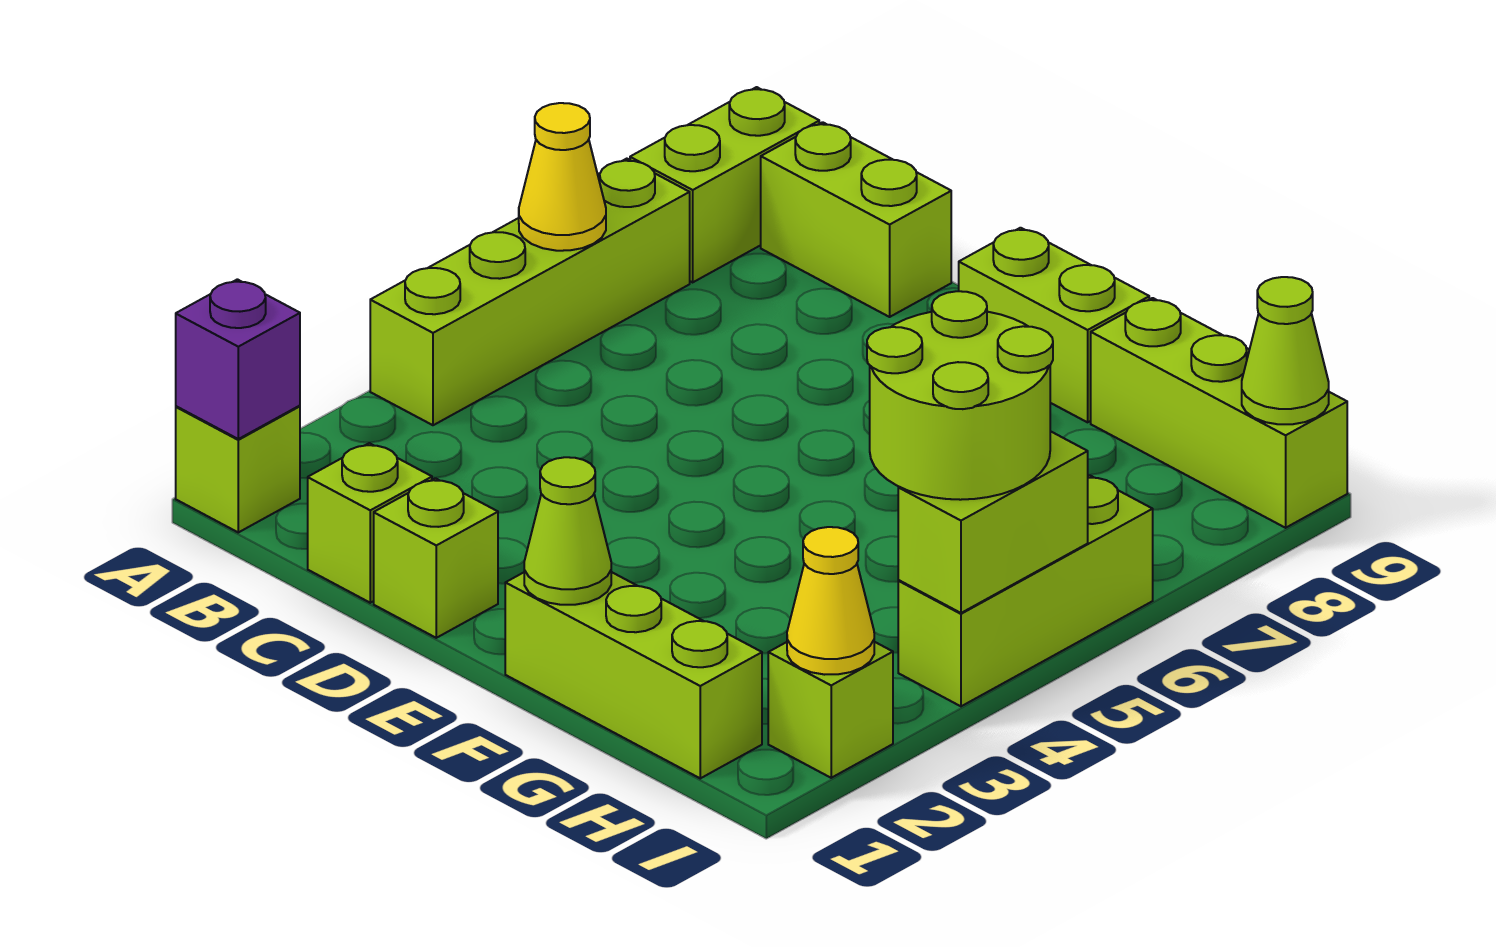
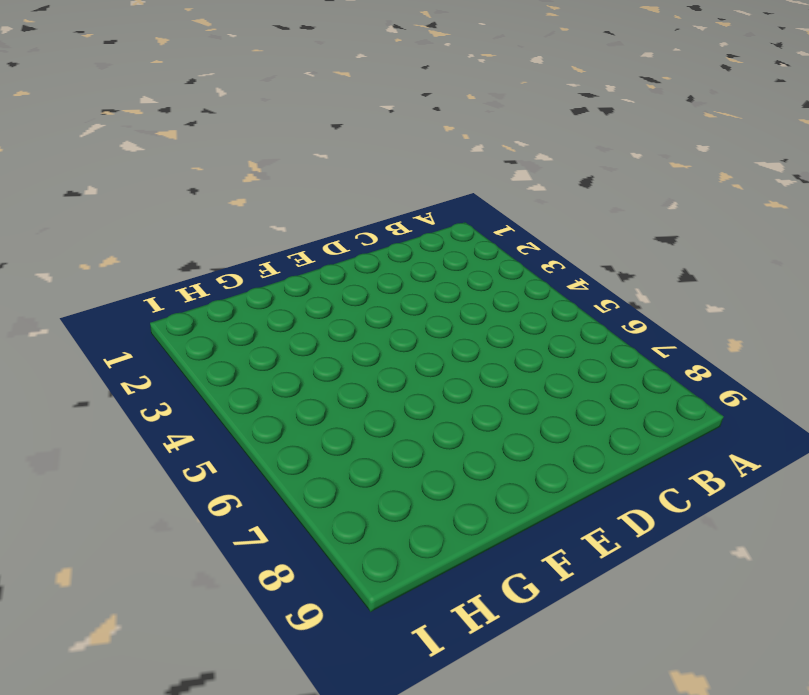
none -> lime 1x1 brick [176,406,300,532]
none -> lime 1x4 brick [370,159,690,425]
none -> lime 1x2 brick [630,87,819,282]

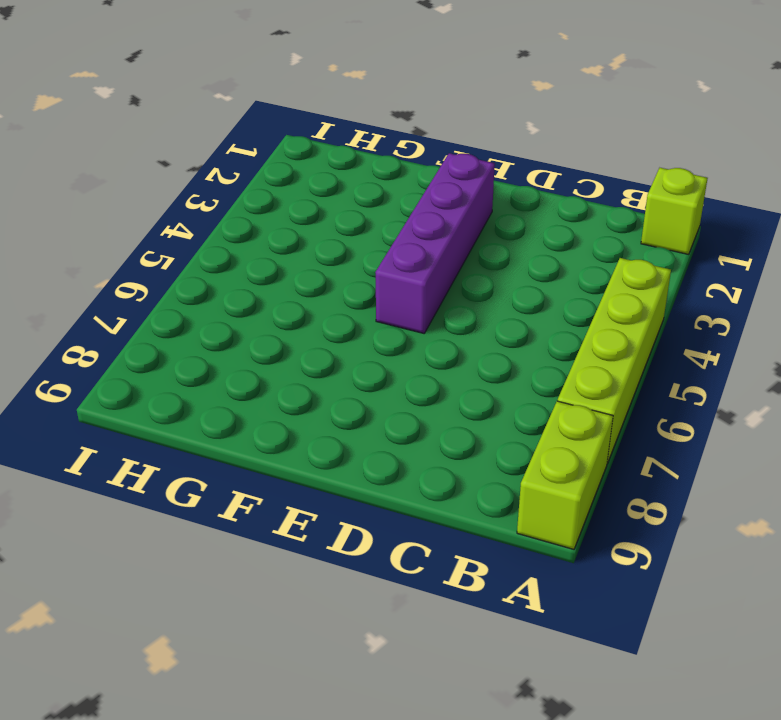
purple 1x4 brick [375,153,495,333] -> none
none -> lime 1x2 brick [761,122,951,317]
none -> lime 1x1 brick [308,443,432,603]
none -> lime 1x1 brick [374,478,498,638]

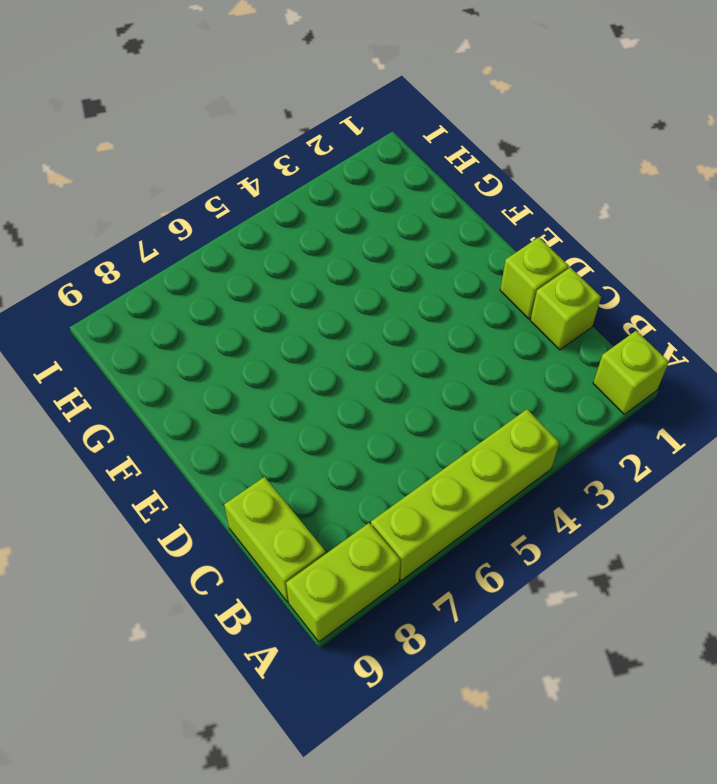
none -> lime 1x2 brick [959,228,1149,422]
none -> lime 1x3 brick [505,572,762,778]
none -> lime 1x3 brick [1091,298,1347,528]

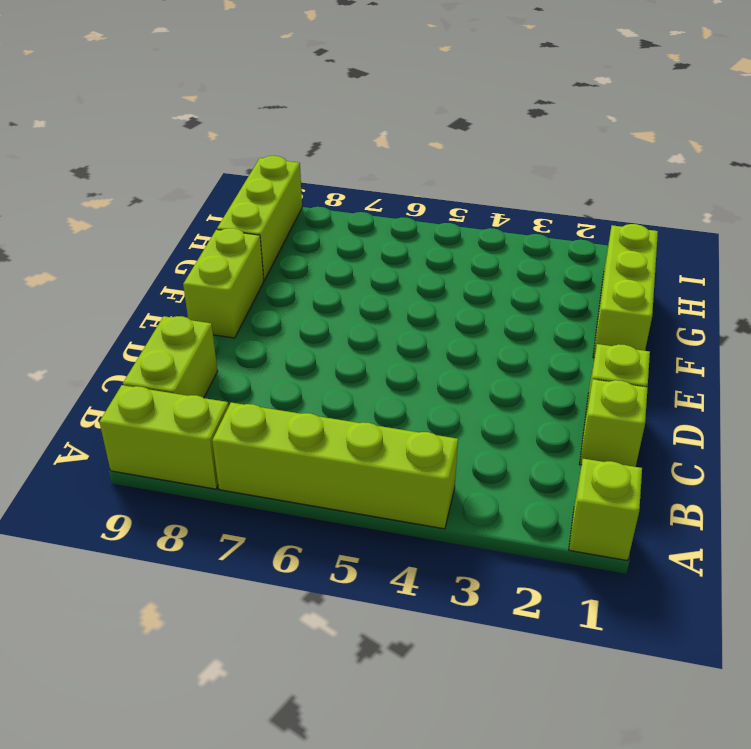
none -> lime 1x1 brick [768,642,893,778]
none -> lime 1x3 brick [898,475,1153,706]
none -> purple 1x1 brick [176,279,300,439]

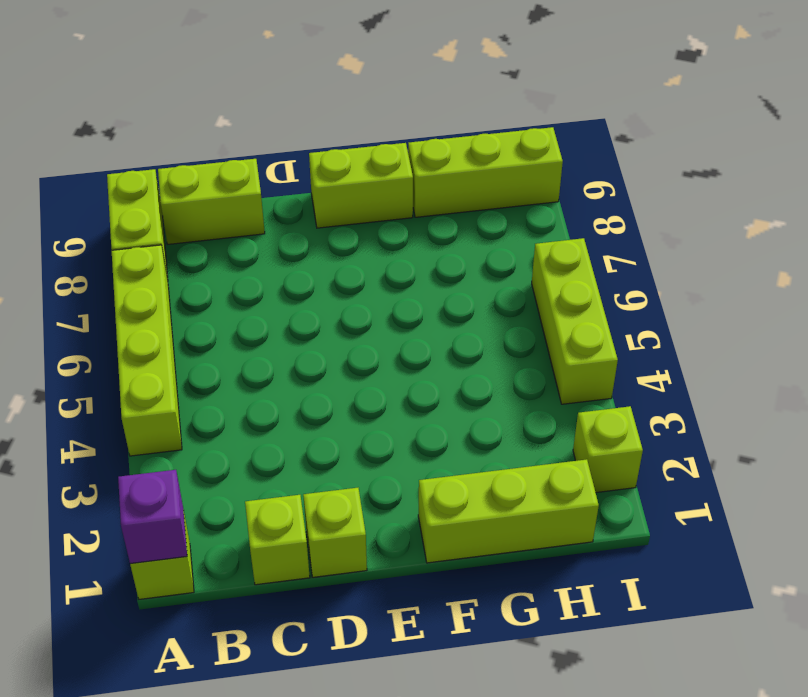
none -> yellow 1x1 cone [519,103,606,251]
none -> lime 1x1 cone [524,457,611,605]
none -> yellow 1x1 cone [787,527,874,675]

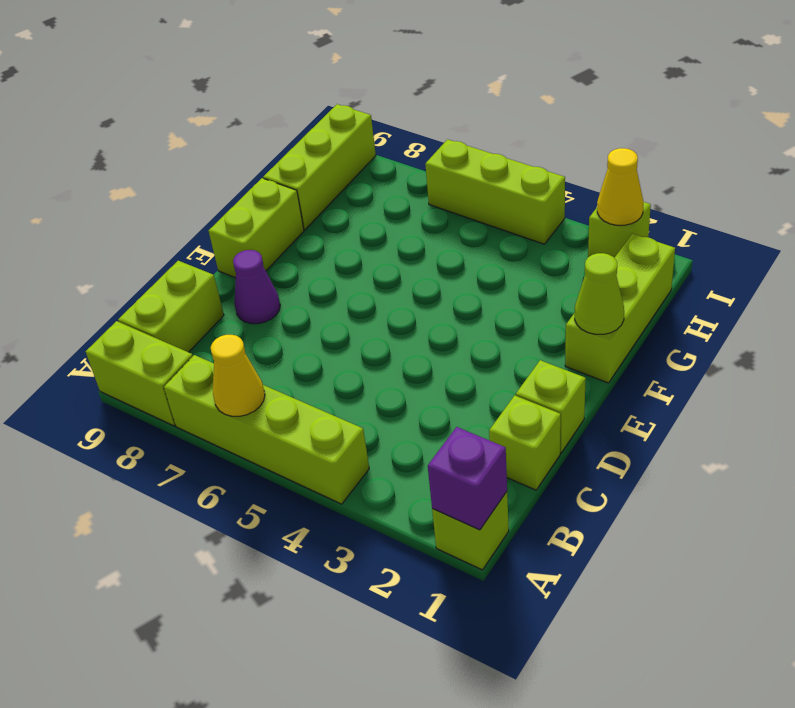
purple 1x1 cone [233,250,280,324] -> none
none -> lime 1x2 brick [898,431,1088,613]
none -> lime 1x1 cone [1242,277,1329,424]
none -> lime 2x2 round brick [867,291,1053,500]

